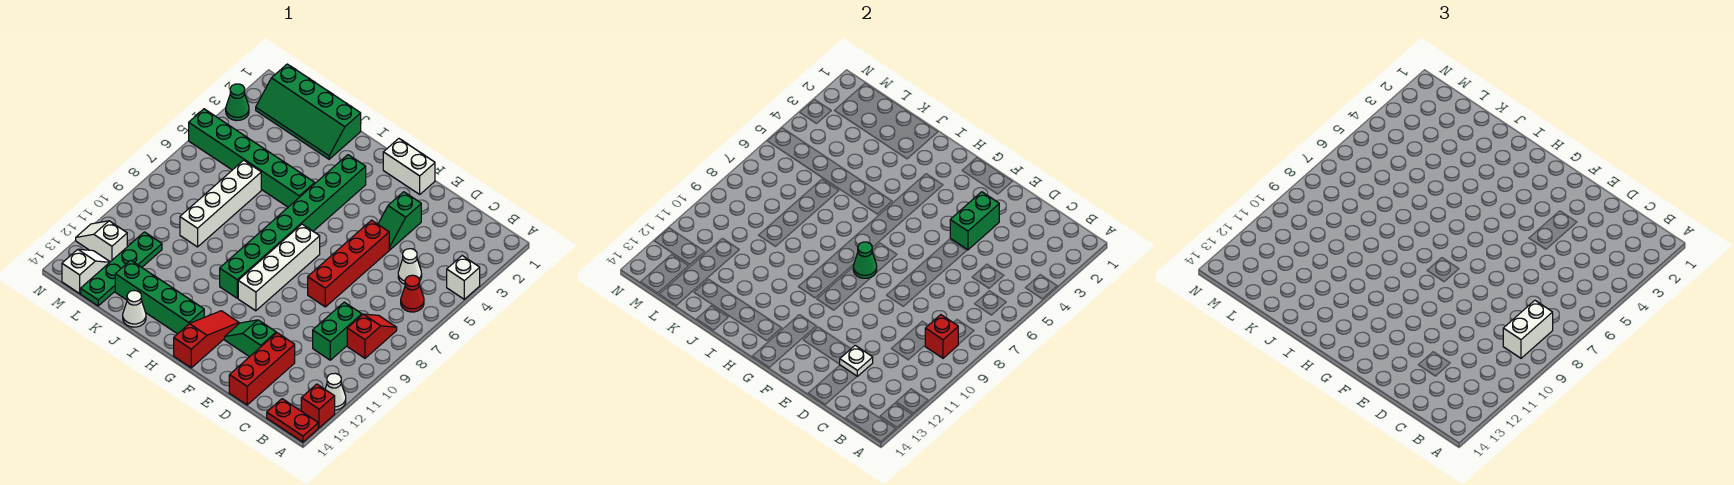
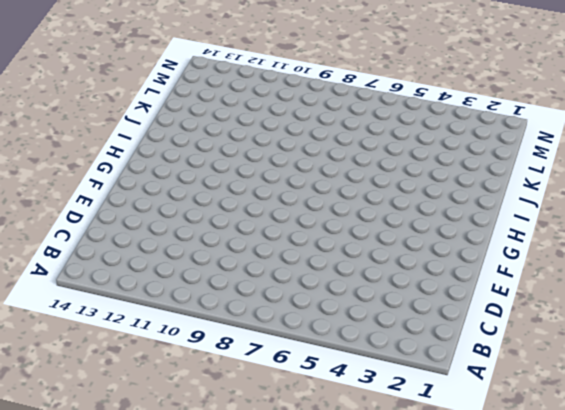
none -> white 1x1 brick [447,256,480,299]
none -> white 1x1 cone [325,373,346,410]
none -> red 1x1 brick [301,384,335,428]
none -> red 1x2 plate [267,399,318,442]

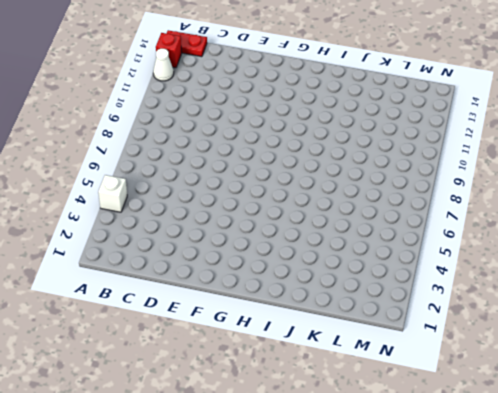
none -> red 1x1 cone [401,275,424,312]
none -> red 1x2 slope [347,314,397,358]
none -> white 1x1 cone [398,249,422,284]
none -> green 1x2 brick [313,302,362,360]

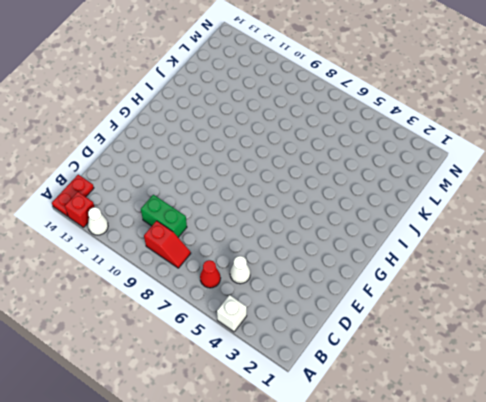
none -> red 1x3 brick [229,333,295,405]
none -> green 1x2 slope [378,192,421,250]
none -> red 1x4 brick [308,220,389,307]
none -> green 1x2 slope [225,320,276,357]

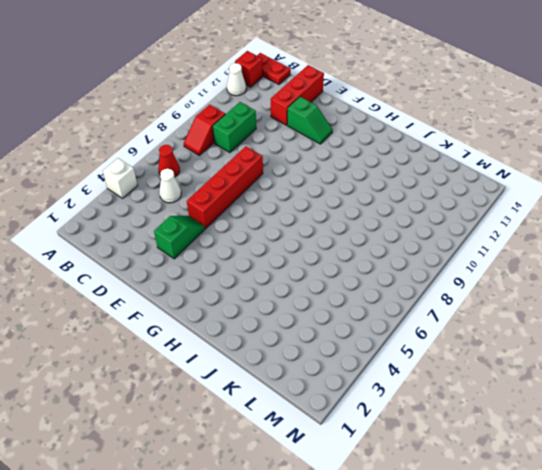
none -> white 1x2 brick [383,139,435,194]
none -> white 1x4 brick [238,224,320,311]
none -> red 1x3 slope [174,311,239,368]
none -> green 1x8 brick [220,155,366,298]

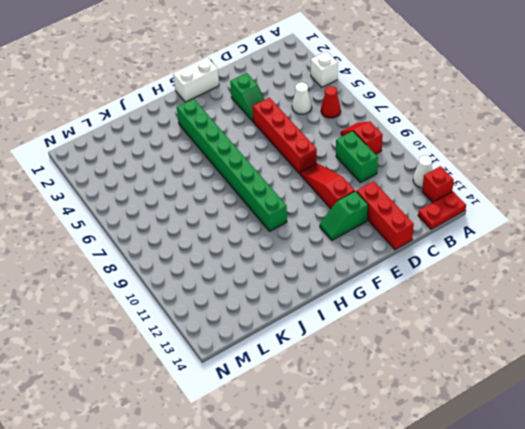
red 1x3 slope [300,163,355,209] -> red 1x3 slope moved to [174,311,239,368]
none -> white 1x4 brick [238,224,320,311]
none -> green 1x4 brick [115,260,204,334]
none -> green 1x6 brick [189,109,315,207]
none -> green 2x4 slope [256,64,361,159]

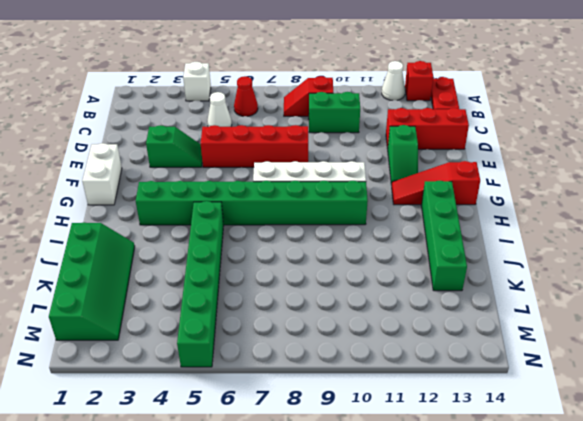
none -> white 1x1 cone [123,291,146,327]
none -> white 1x4 brick [180,160,261,247]
none -> green 1x4 plate [81,232,162,306]
none -> white 1x2 slope [76,221,127,262]

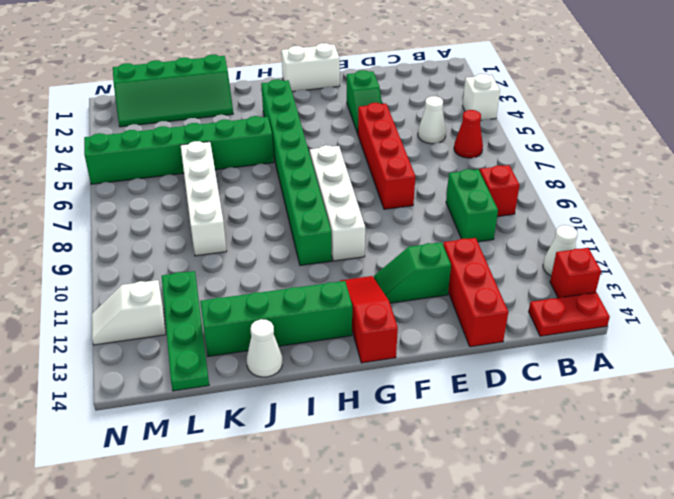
none -> white 1x2 slope [62,249,110,293]
none -> green 1x1 cone [226,84,249,121]
none -> red 1x1 brick [925,315,958,358]
none -> white 1x1 plate [840,345,873,376]

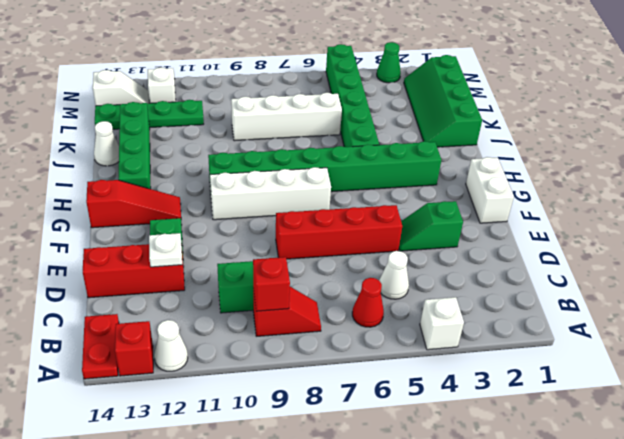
none -> green 1x2 brick [950,192,999,250]
none -> green 1x1 cone [853,242,877,278]
none -> white 1x2 brick [1503,301,1553,358]

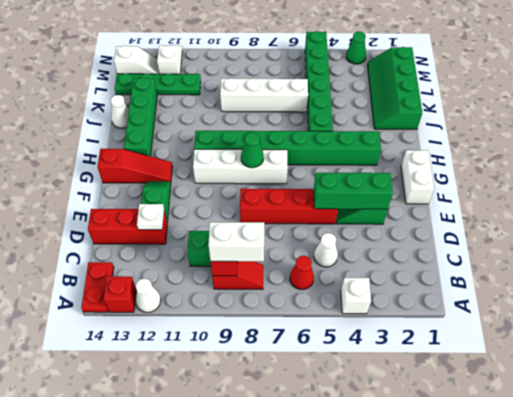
green 1x3 brick [314,173,393,209] -> green 1x2 brick [950,192,999,250]

